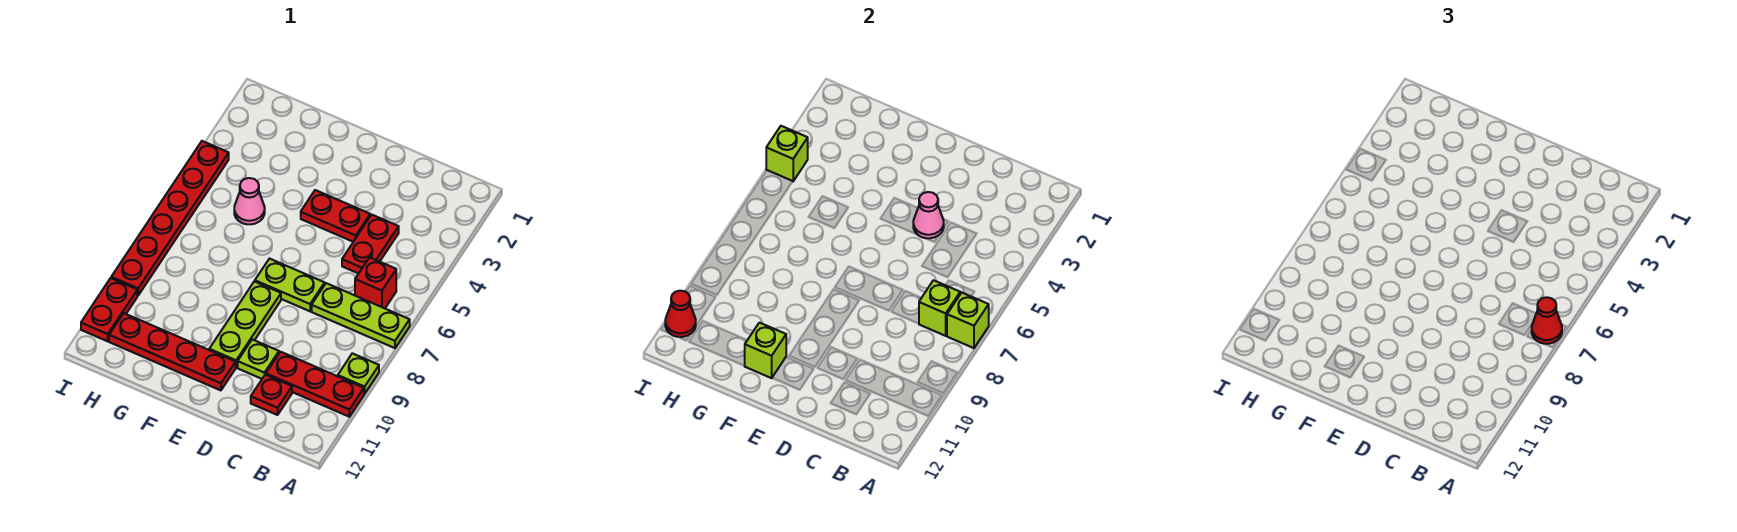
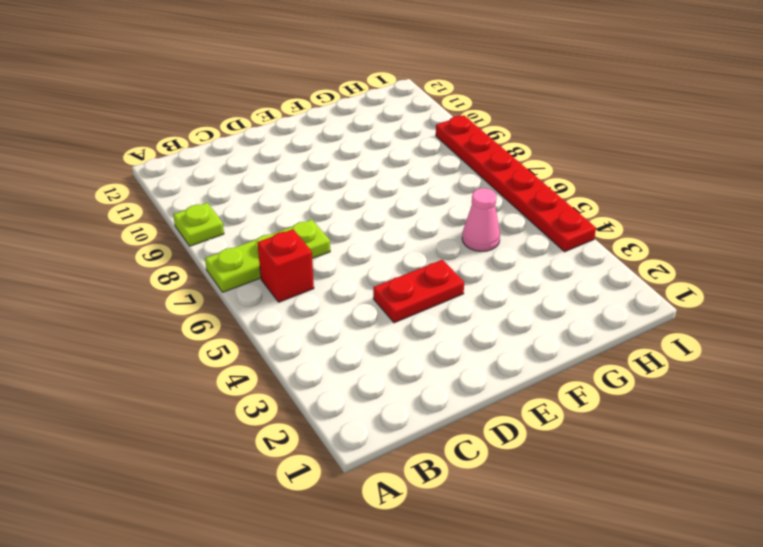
none -> red 1x3 plate [266,352,364,417]
none -> red 1x2 plate [342,215,399,274]
none -> red 1x1 plate [251,375,292,415]

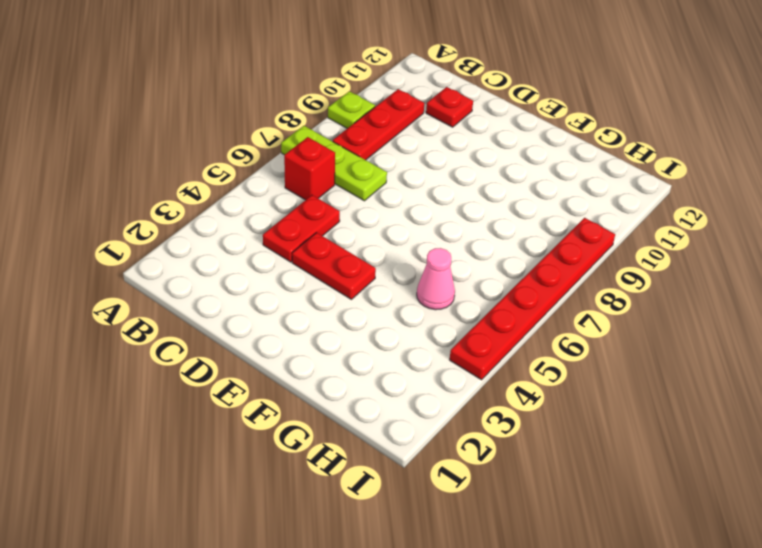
red 1x3 plate [333,89,424,160] -> red 1x3 plate turned to [266,352,364,417]
none -> lime 1x2 plate [255,259,325,311]
none -> lime 1x1 plate [238,339,279,379]
none -> lime 1x3 plate [209,281,281,367]

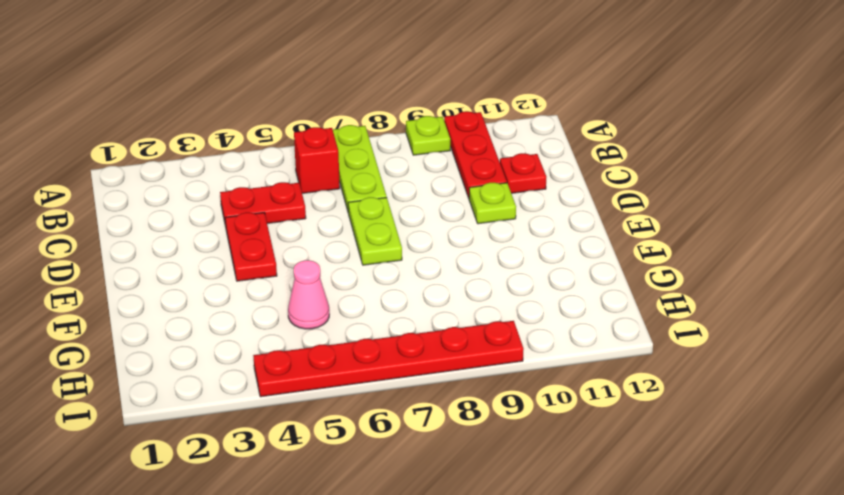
none -> lime 1x3 plate [209,281,281,367]
none -> red 1x4 plate [109,313,236,390]
none -> red 1x2 plate [81,278,137,341]

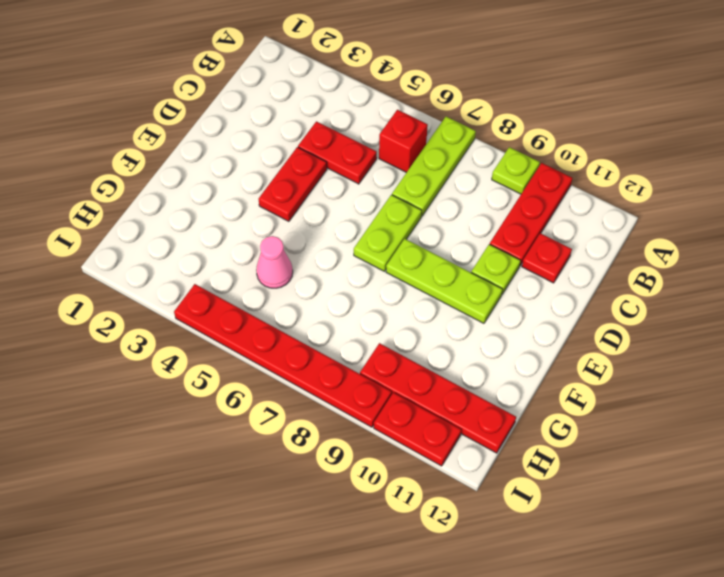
red 1x4 plate [360,343,516,453] -> red 1x4 plate turned to [109,313,236,390]
none -> lime 1x1 brick [947,293,989,348]
none -> lime 1x1 brick [919,280,960,336]
none -> pink 1x1 cone [913,192,944,238]

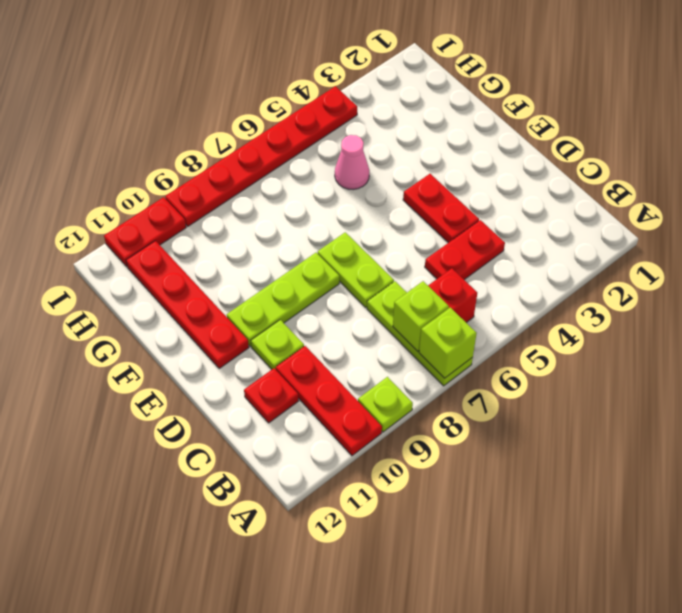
none -> pink 1x1 cone [913,192,944,238]
none -> lime 1x1 brick [745,323,786,378]
none -> lime 1x1 brick [766,126,808,181]

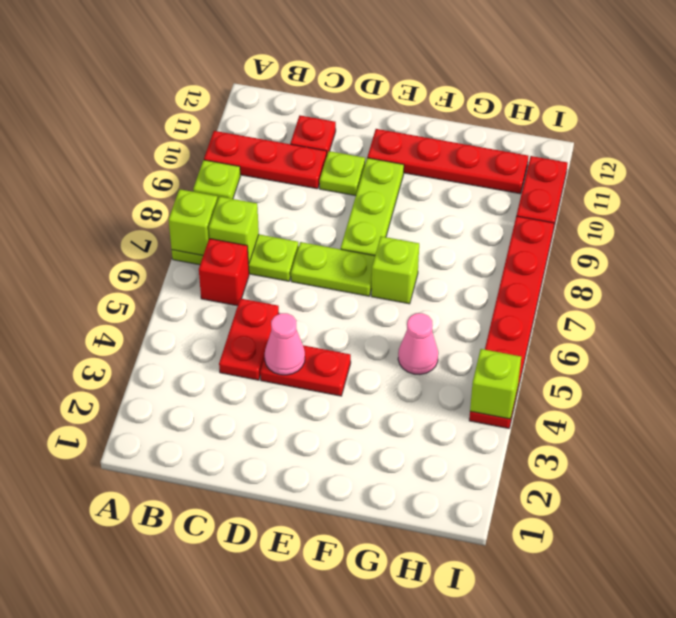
lime 1x1 brick [371,236,419,304] -> lime 1x1 brick moved to [745,323,786,378]
none -> red 1x1 cone [665,291,696,337]
none -> red 1x1 cone [1532,297,1562,344]

